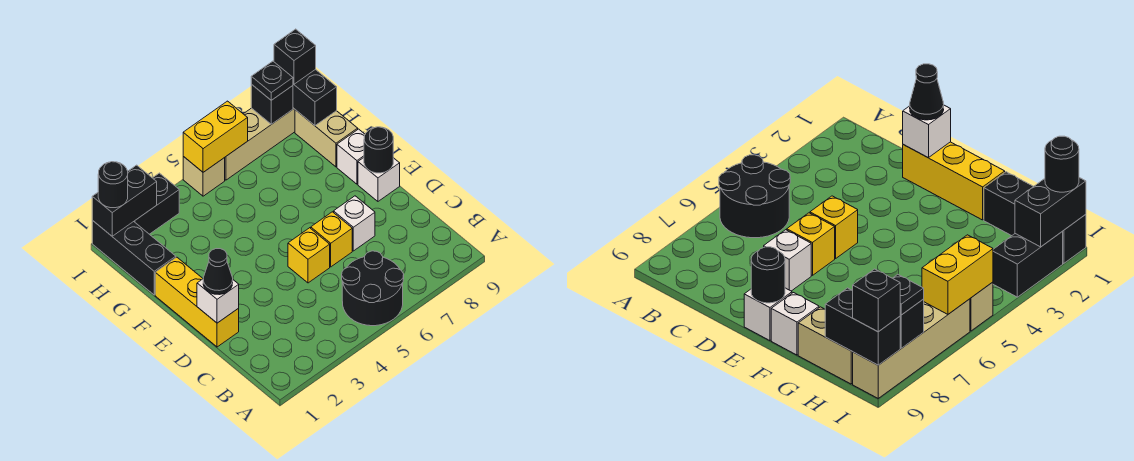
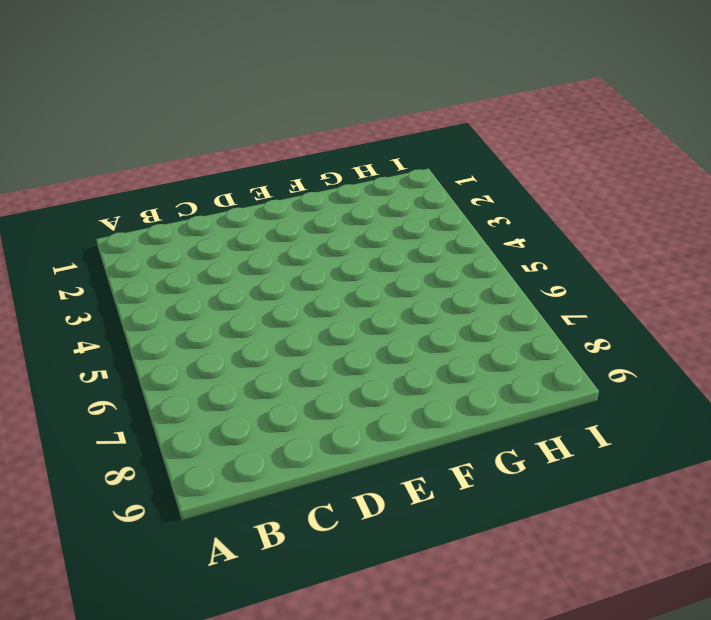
none -> black 2x2 round brick [342,251,404,326]
none -> yellow 1x3 brick [155,257,239,347]
none -> yellow 1x1 brick [288,228,330,283]

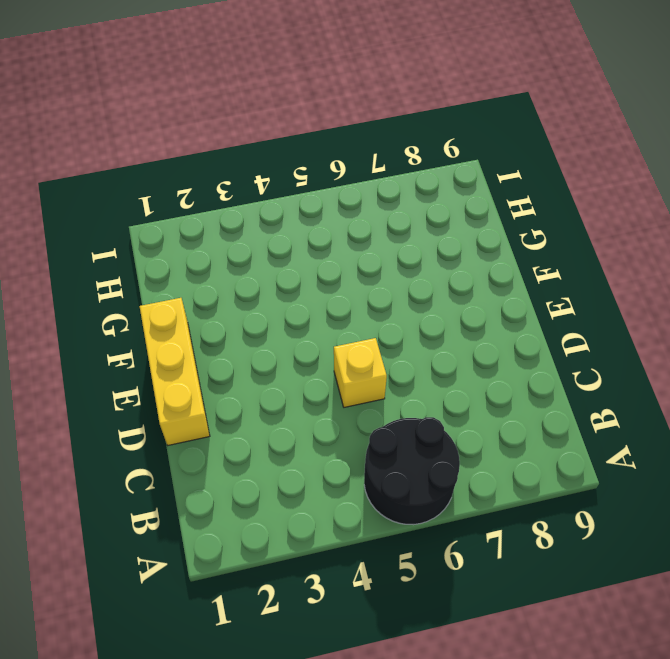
none -> yellow 1x1 brick [311,212,352,267]
none -> white 1x1 brick [334,196,375,251]
none -> white 1x1 brick [358,158,400,201]

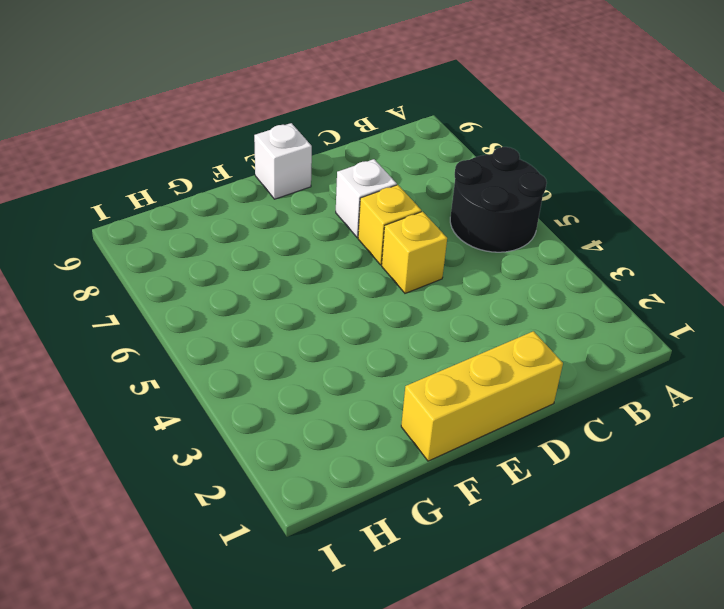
none -> white 1x1 brick [337,129,365,184]
none -> black 1x3 brick [92,220,176,295]
none -> tan 1x2 brick [295,110,358,167]

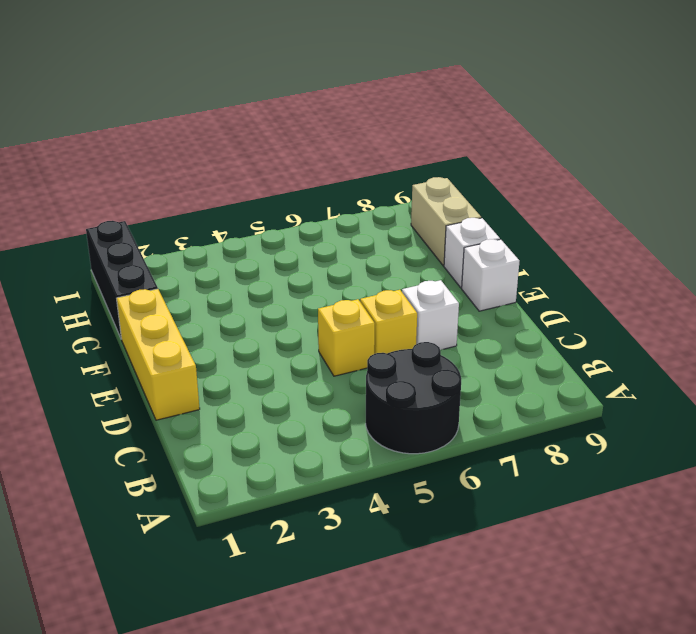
none -> black 1x2 brick [134,173,179,234]
none -> tan 1x1 brick [183,156,225,196]
none -> tan 1x4 brick [225,108,295,180]

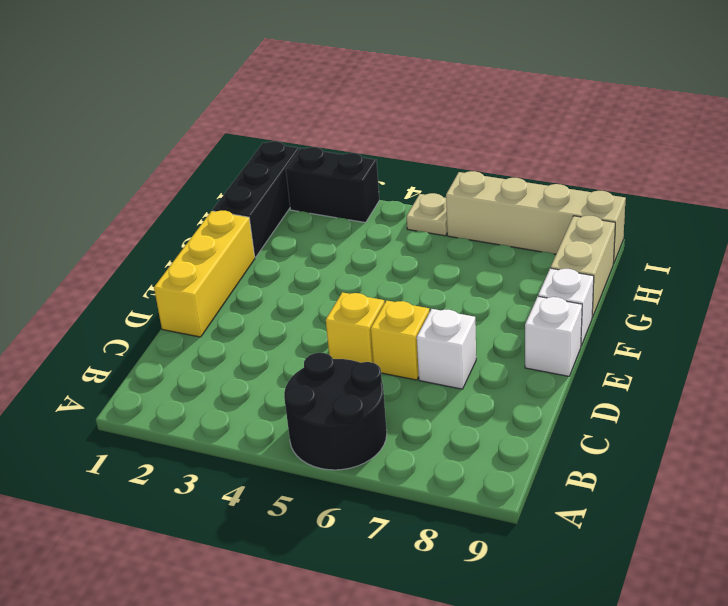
tan 1x1 plate [407,193,447,236] -> tan 1x1 brick [183,156,225,196]
none -> white 1x1 brick [197,279,239,323]
none -> black 1x1 round brick [364,127,393,173]
none -> black 1x2 brick [293,69,337,125]

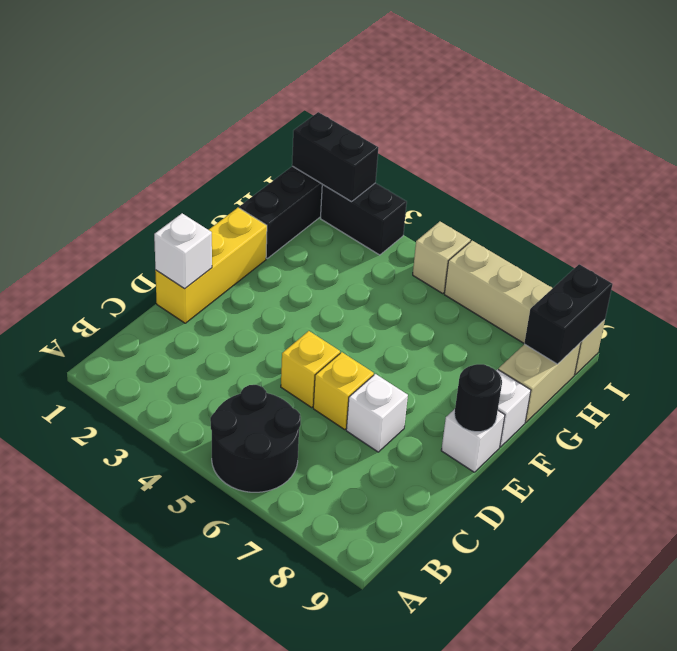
none -> yellow 1x2 brick [183,101,248,172]
none -> black 1x1 brick [251,84,293,124]
none -> black 1x1 cone [203,249,233,295]

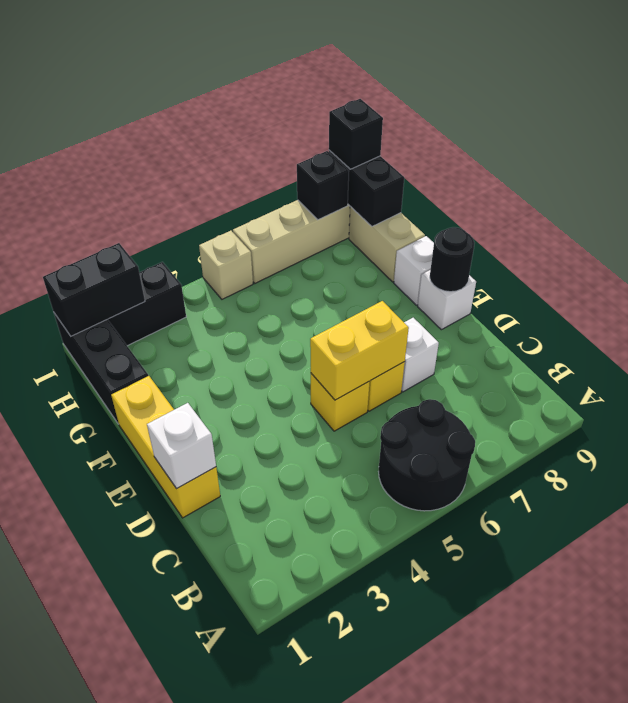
yellow 1x2 brick [310,301,409,400] -> yellow 1x2 brick moved to [183,101,248,172]
none -> black 1x1 cone [203,249,233,295]
none -> black 1x1 round brick [98,162,128,208]
none -> black 1x1 plate [251,61,293,100]

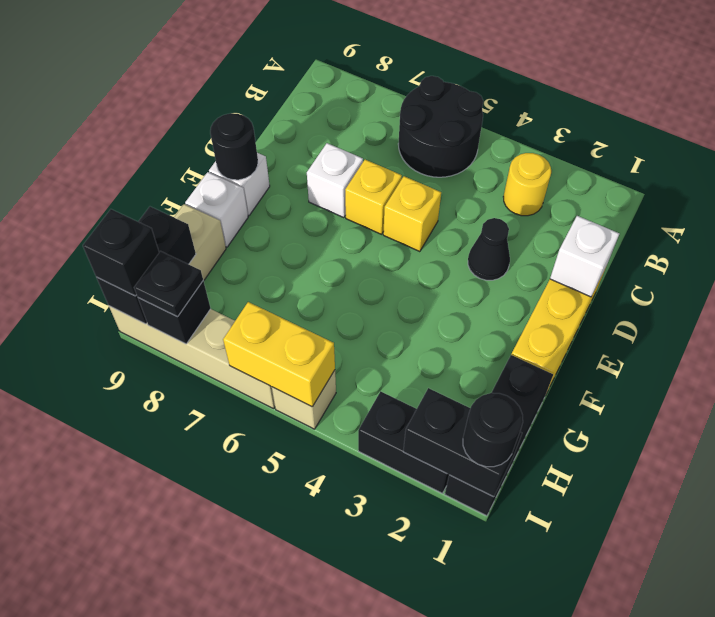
yellow 1x1 round brick [503,153,551,216] -> none
black 1x1 cone [468,218,510,280] -> black 1x1 cone moved to [203,249,233,295]

